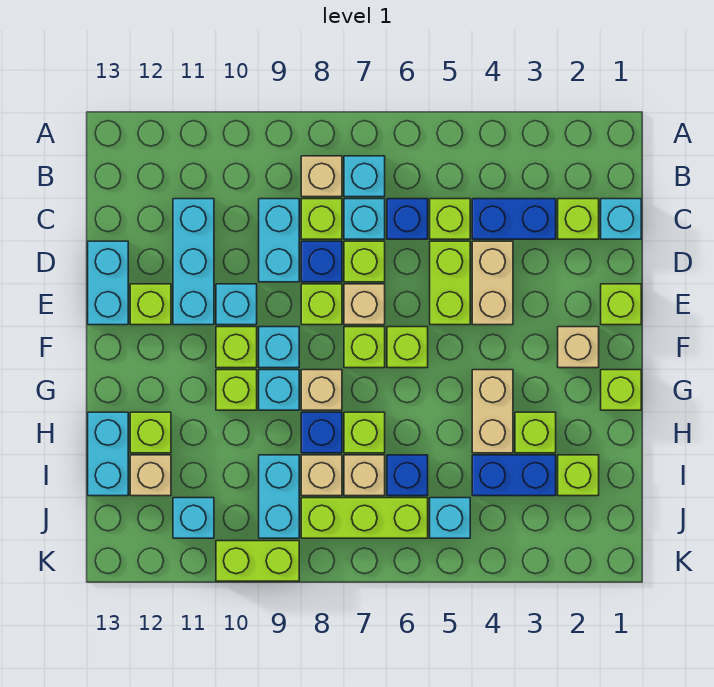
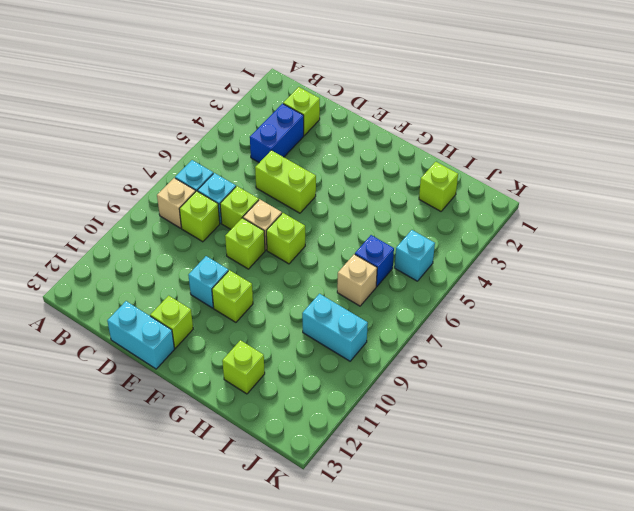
none -> cyan 1x1 brick [601,199,641,239]
none -> lime 1x1 brick [430,199,470,239]
none -> blue 1x1 brick [387,199,428,239]
none -> cyan 1x2 brick [259,199,299,282]

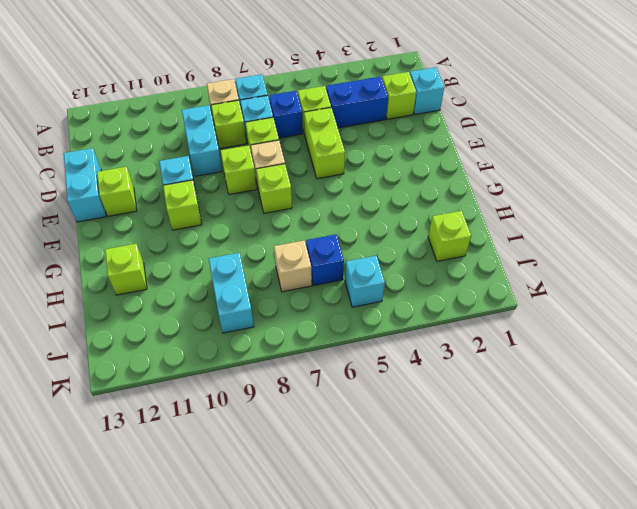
none -> cyan 1x3 brick [173,199,214,325]
none -> tan 1x2 brick [472,241,513,325]
none -> blue 1x1 brick [301,241,342,282]
none -> lime 1x1 brick [601,284,641,325]

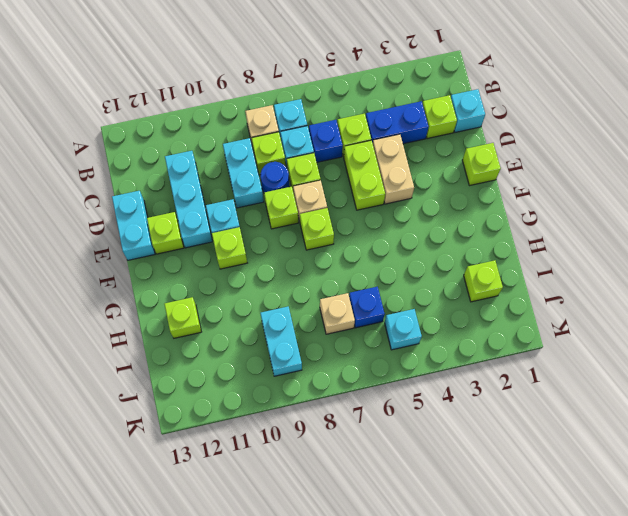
blue 1x1 round brick [261,162,289,192] -> blue 1x1 brick [301,241,342,282]
none -> tan 1x1 brick [558,327,599,368]
none -> lime 1x1 brick [387,327,428,368]
none -> cyan 1x1 brick [259,327,299,368]
none -> lime 1x1 brick [601,370,641,410]

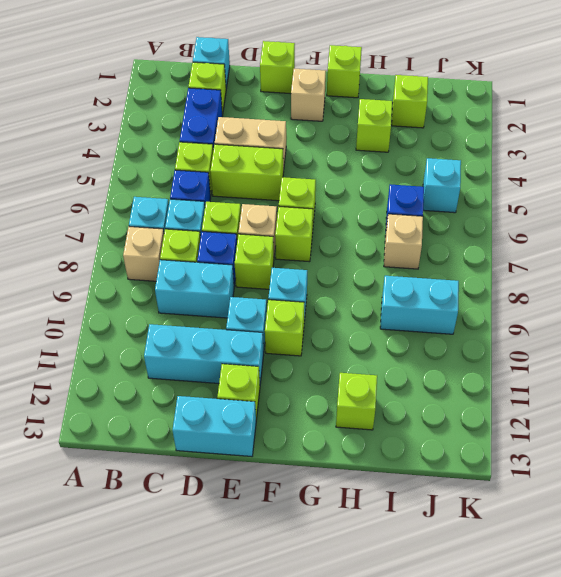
none -> tan 1x2 brick [472,370,513,453]
none -> tan 1x1 brick [301,370,342,410]
none -> cyan 1x1 brick [259,370,299,410]
none -> lime 1x1 brick [216,370,257,410]

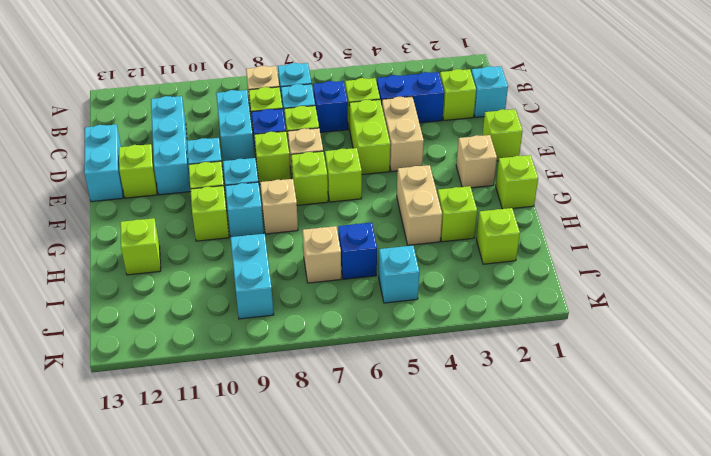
none -> lime 1x1 brick [344,412,385,453]
none -> blue 1x1 brick [301,412,342,453]
none -> cyan 1x2 brick [88,412,128,496]
none -> blue 1x2 brick [472,455,556,496]

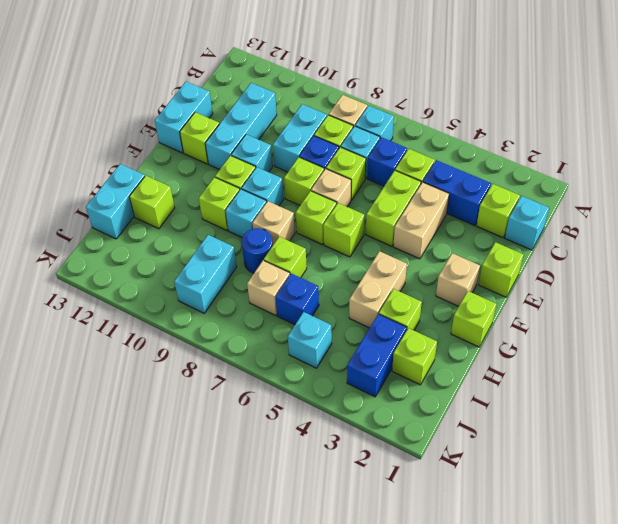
blue 1x1 round brick [242,228,273,273] -> blue 1x1 brick [301,412,342,453]
blue 1x2 brick [347,314,407,397] -> blue 1x2 brick turned to [472,455,556,496]
none -> tan 1x1 brick [301,455,342,496]
none -> tan 1x1 brick [130,455,171,496]
none -> lime 1x3 brick [301,498,428,538]
none -> cyan 1x1 brick [173,498,214,538]

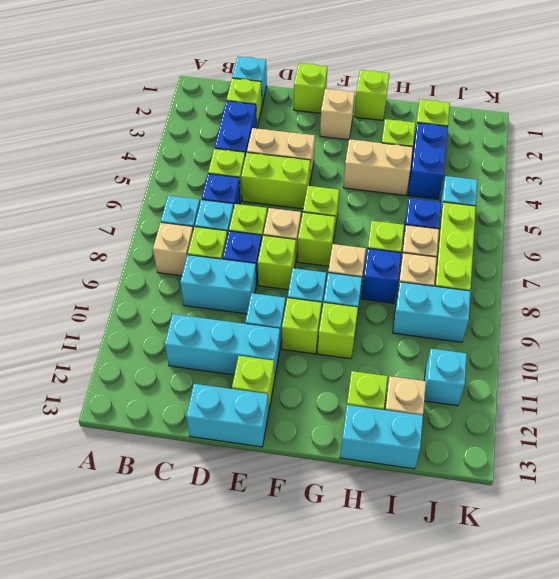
none -> lime 1x2 brick [216,541,299,581]

